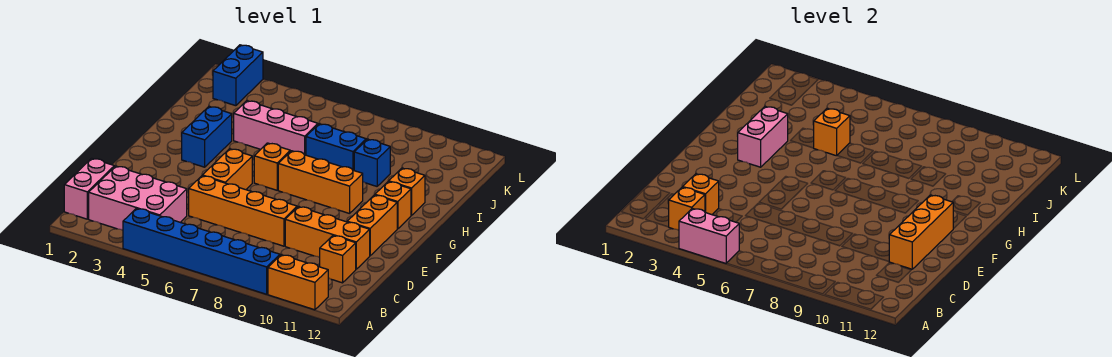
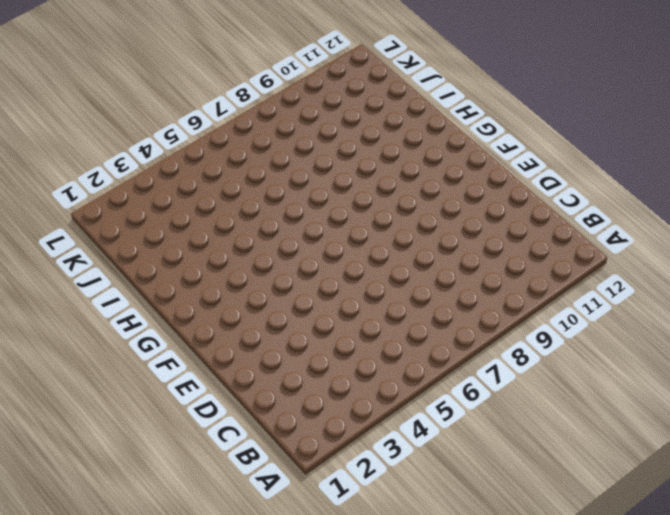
none -> blue 1x6 brick [123,208,280,294]
none -> orange 1x2 brick [268,255,328,310]
none -> pink 1x2 brick [64,158,114,219]

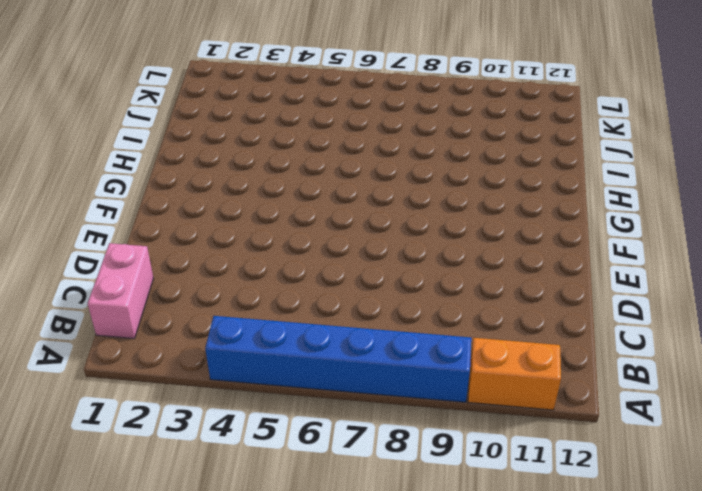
none -> pink 2x3 brick [89,166,187,230]
none -> orange 1x1 brick [320,236,356,283]
none -> orange 1x4 brick [189,176,297,246]

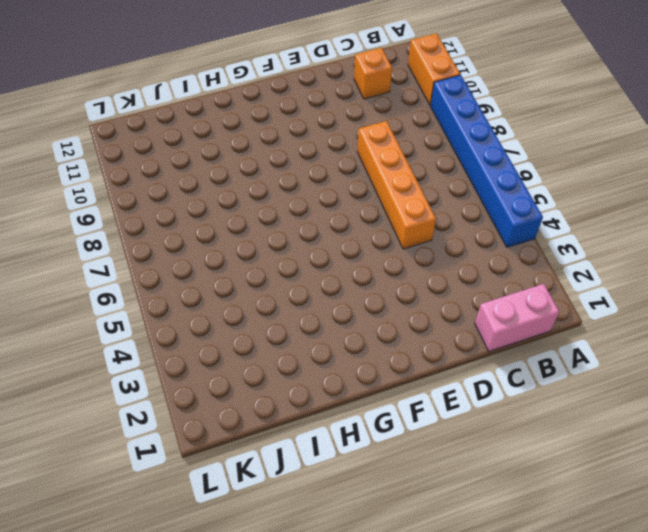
none -> pink 2x3 brick [89,166,187,230]
none -> orange 1x3 brick [285,207,370,269]
none -> orange 1x2 brick [202,149,252,190]

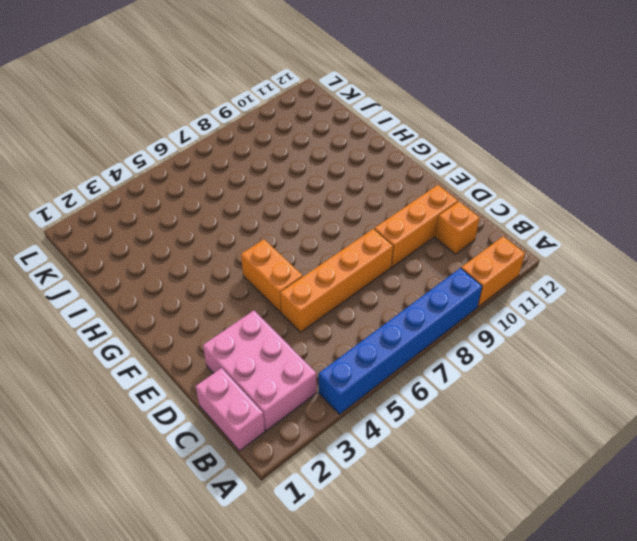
pink 2x3 brick [203,310,317,431] -> pink 2x3 brick turned to [89,166,187,230]
none -> orange 1x2 brick [347,195,397,256]
none -> blue 1x2 brick [182,106,232,167]
none -> orange 1x1 brick [254,143,290,190]

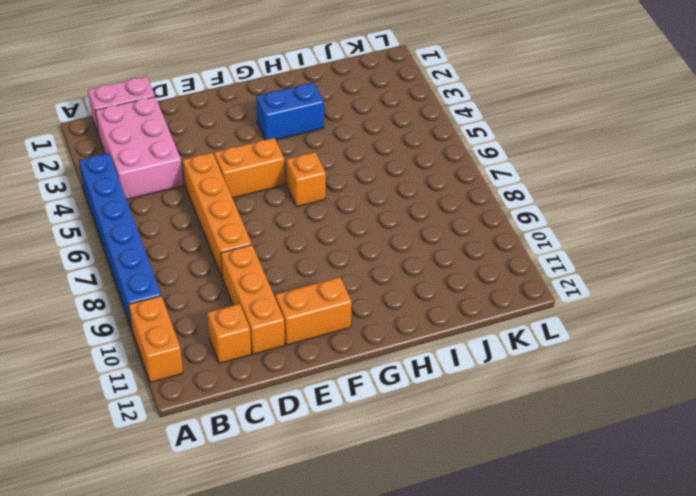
none -> orange 1x3 brick [278,151,363,214]
none -> orange 1x1 brick [375,182,411,229]
none -> orange 1x1 brick [389,168,425,215]

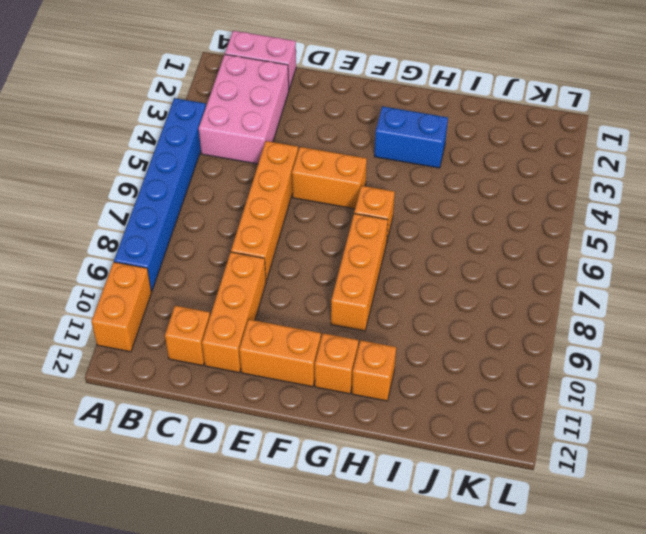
none -> pink 1x3 brick [234,101,318,155]
none -> blue 1x2 brick [306,124,366,170]
none -> blue 1x1 brick [354,139,390,186]

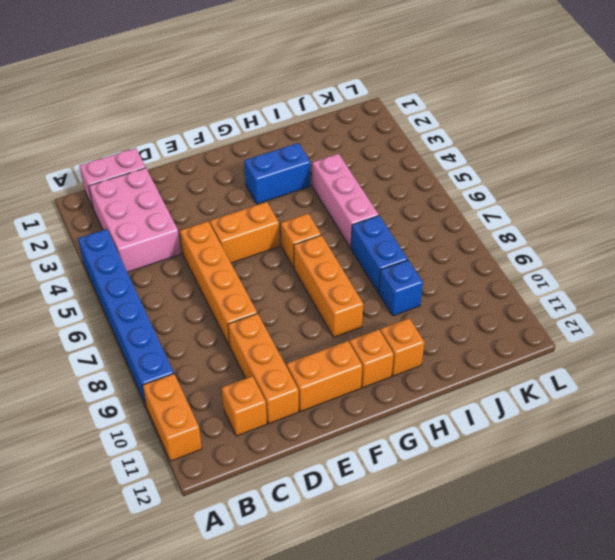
none -> blue 1x2 brick [213,45,263,106]
none -> pink 1x2 brick [679,208,739,263]
none -> orange 1x1 brick [669,187,705,230]

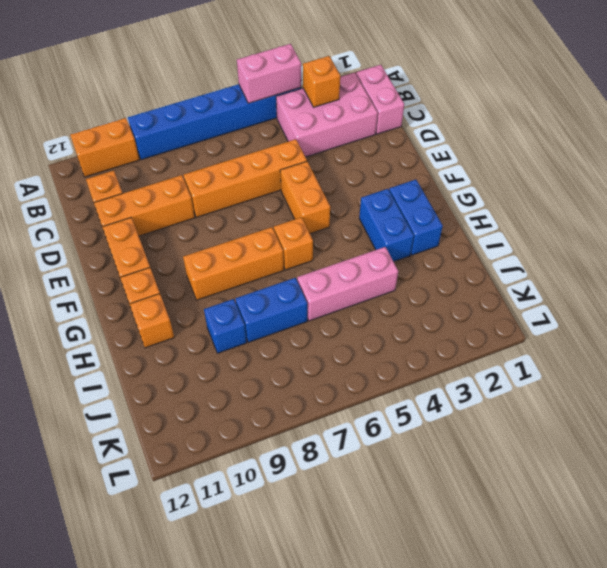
blue 1x2 brick [389,180,443,255] -> blue 1x2 brick moved to [213,45,263,106]
none -> orange 1x1 brick [683,174,719,215]
none -> orange 1x3 brick [889,195,954,269]
none -> pink 1x2 brick [738,106,788,167]

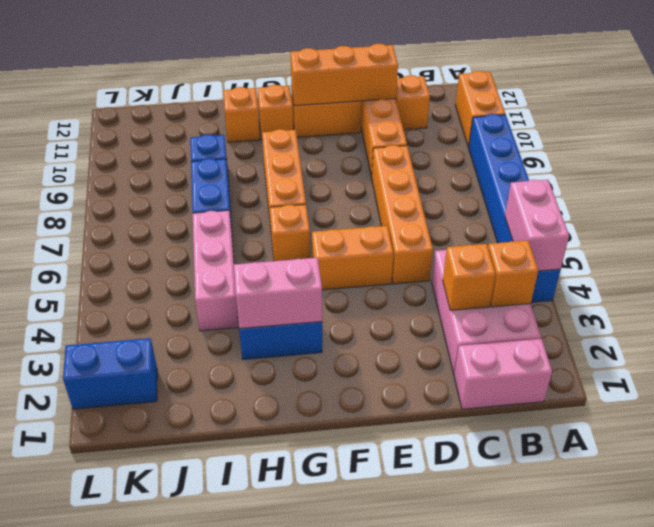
none -> orange 1x1 brick [814,108,850,156]

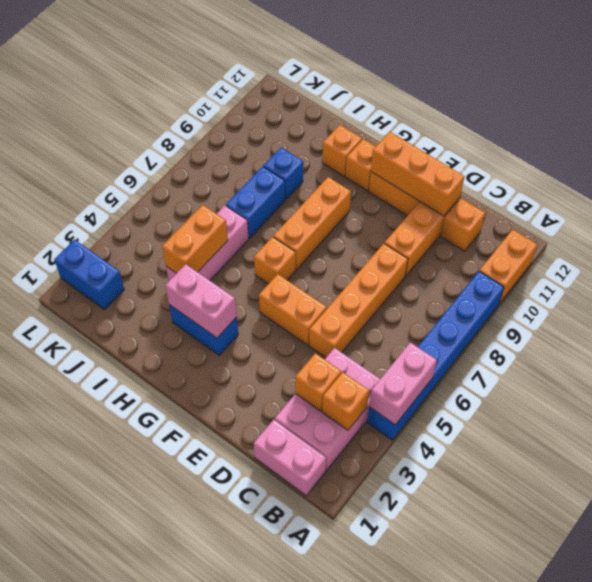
orange 1x2 brick [162,205,228,273] -> orange 1x1 brick [814,108,850,156]

